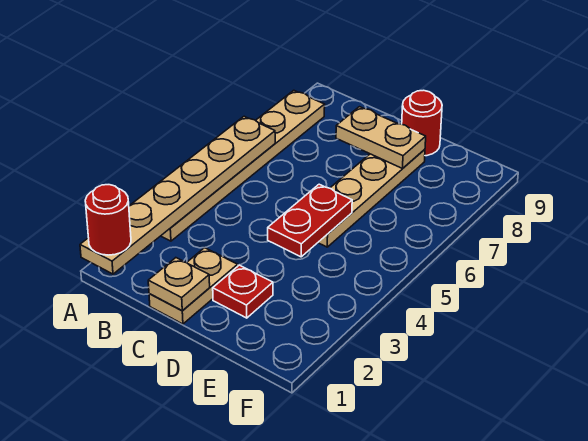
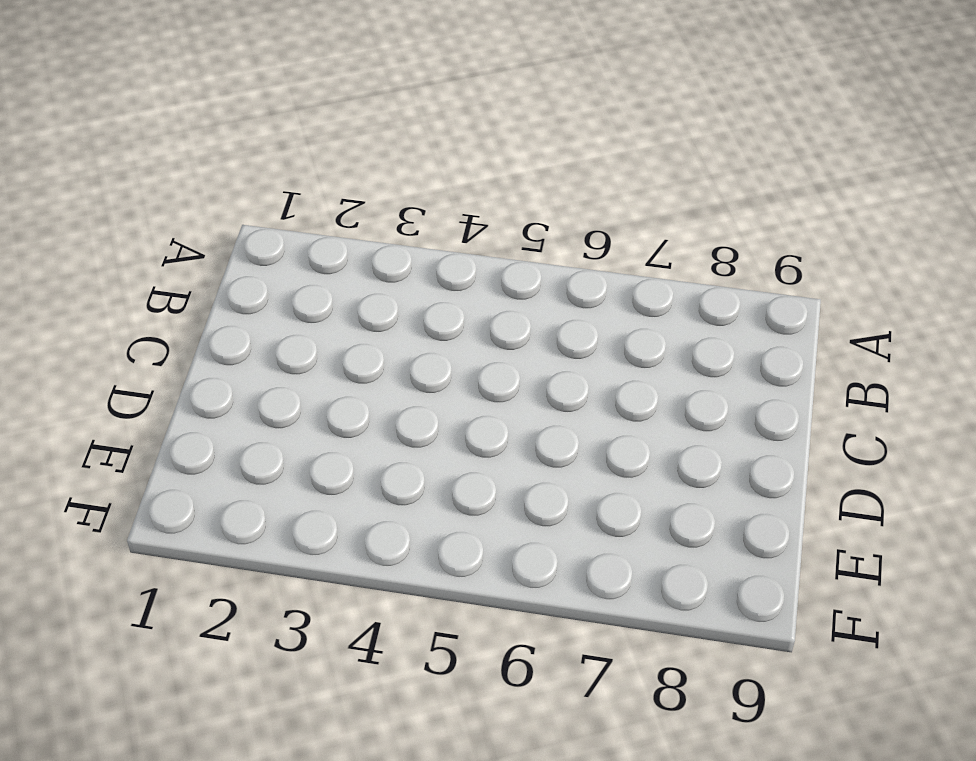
none -> tan 1x6 plate [161,90,325,241]
none -> tan 1x2 plate [149,248,238,324]

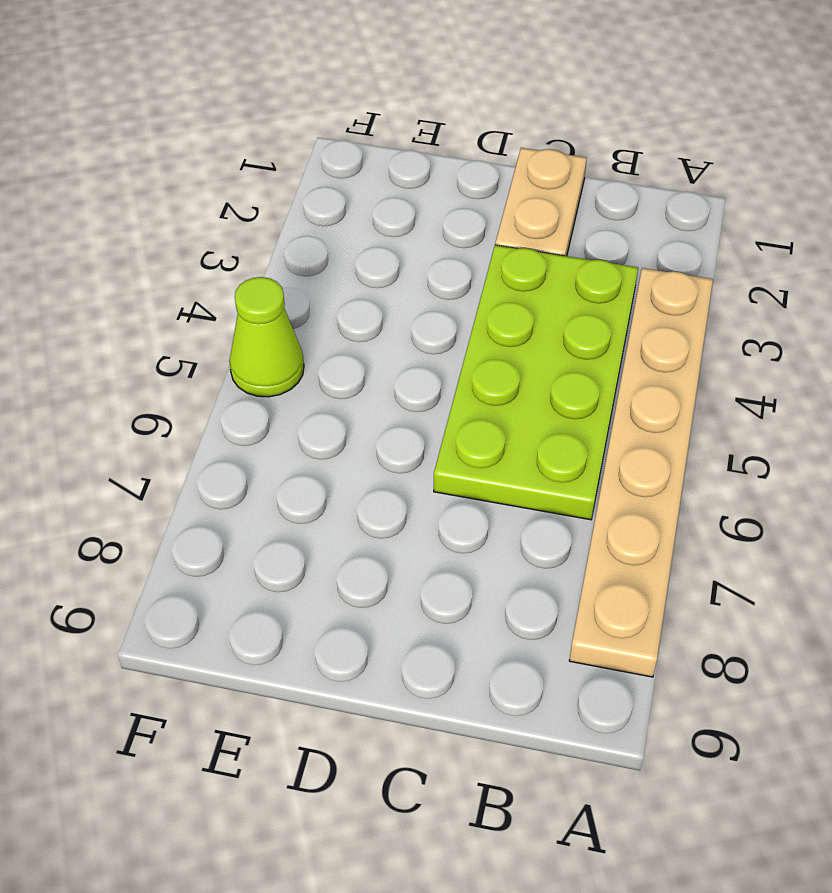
lime 2x4 plate [434,245,638,520] -> none
lime 1x1 cone [229,277,304,397] -> none
none -> red 1x1 plate [213,265,273,318]
none -> tan 1x4 plate [318,149,425,247]

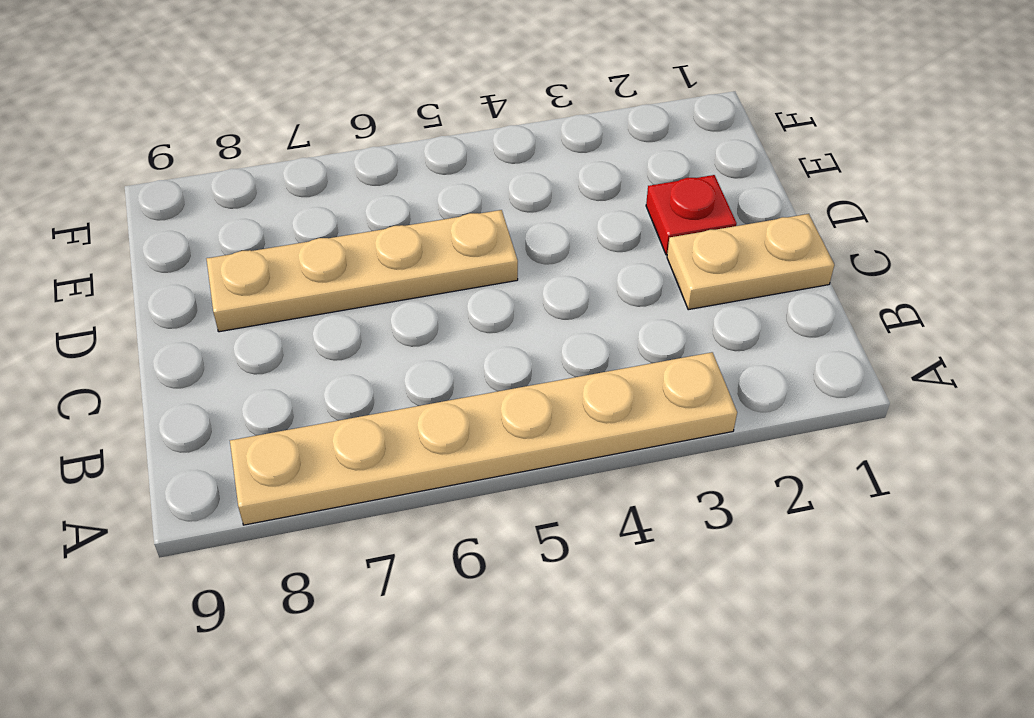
none -> red 1x1 round brick [402,90,442,156]
none -> tan 1x6 plate [80,116,275,274]

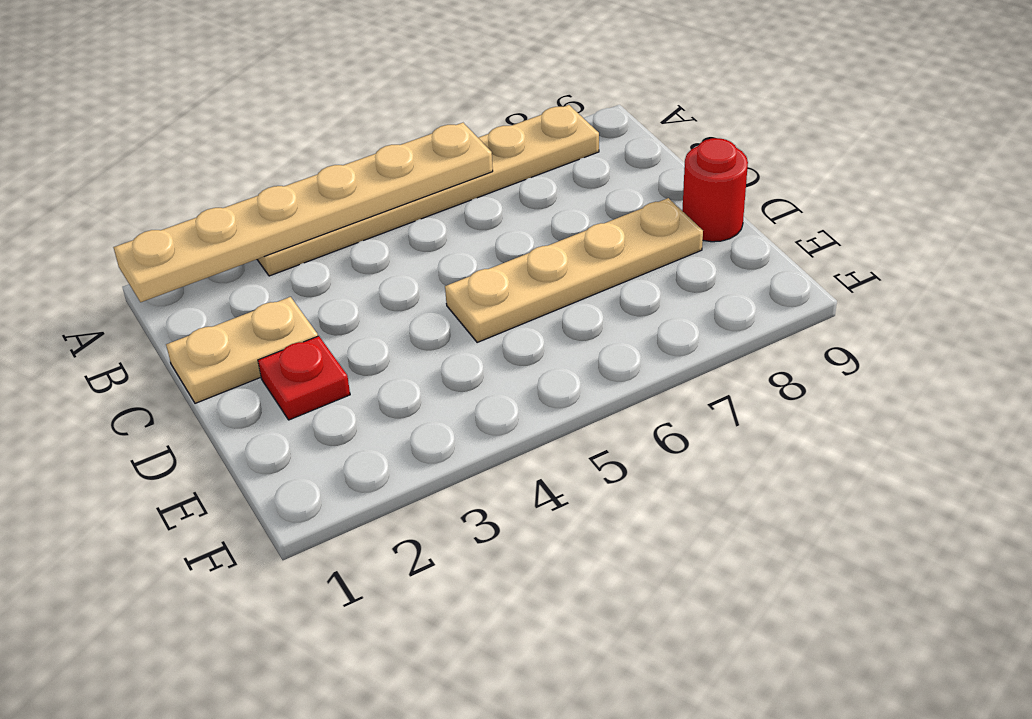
none -> tan 1x1 plate [148,258,210,311]
none -> tan 1x2 plate [336,107,426,169]

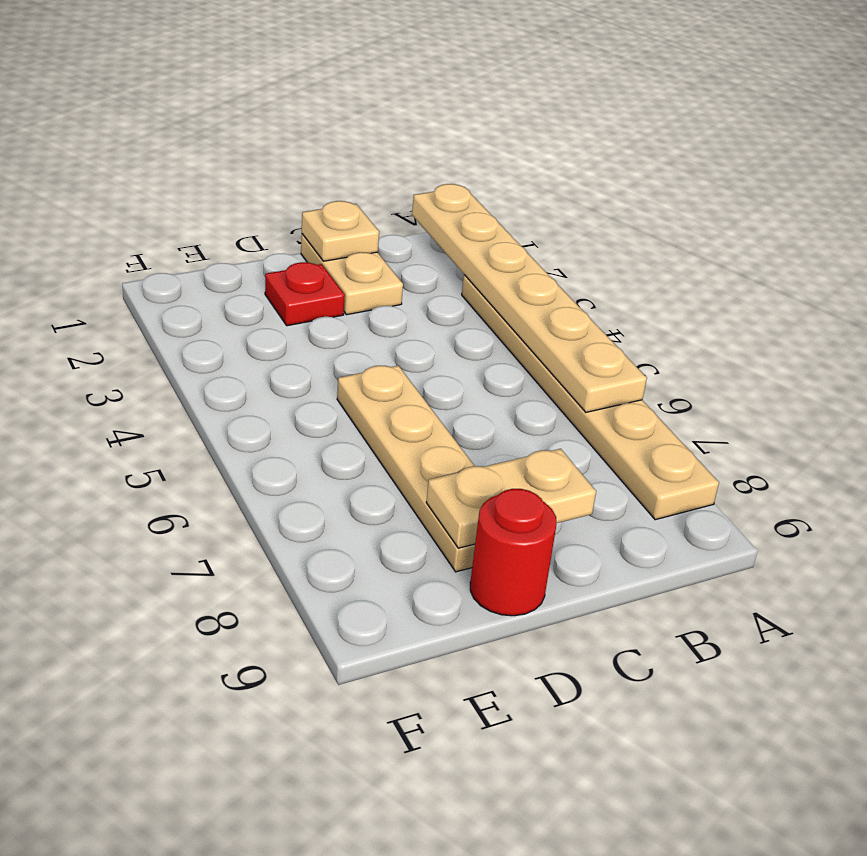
none -> red 1x2 plate [268,184,352,257]
none -> red 1x1 round brick [85,185,131,255]

